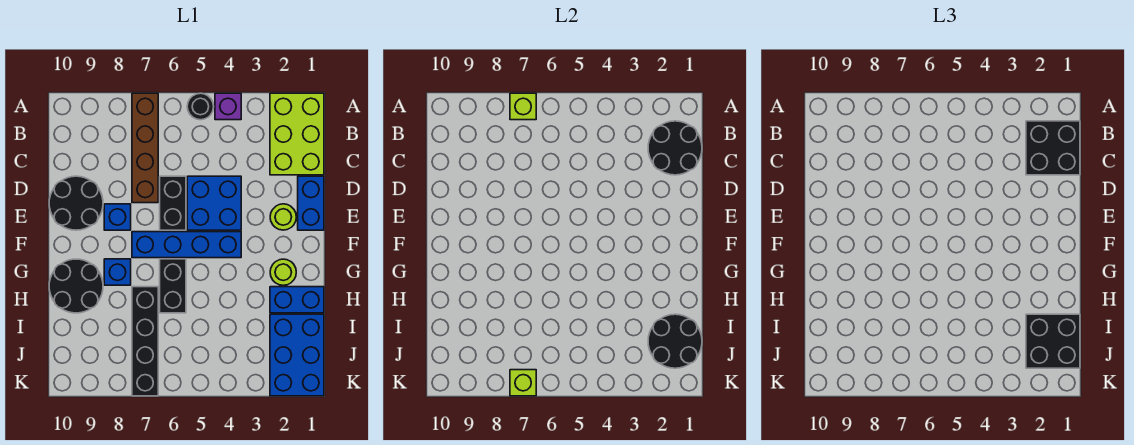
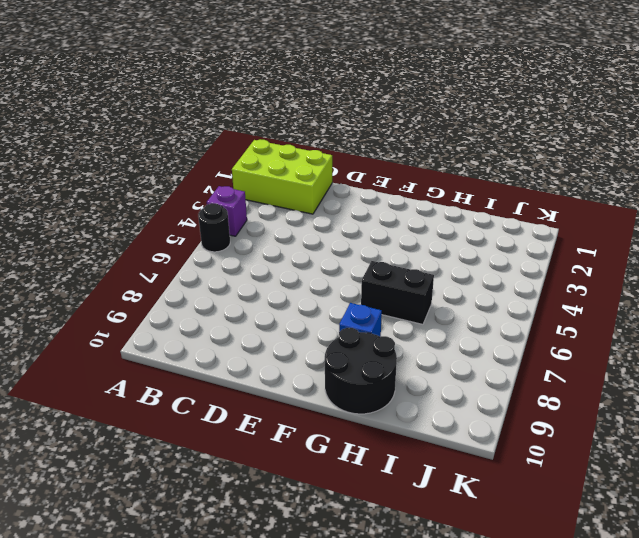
none -> brown 1x4 brick [132,93,158,203]
none -> blue 1x2 brick [298,176,324,230]
none -> blue 2x2 brick [187,176,241,230]

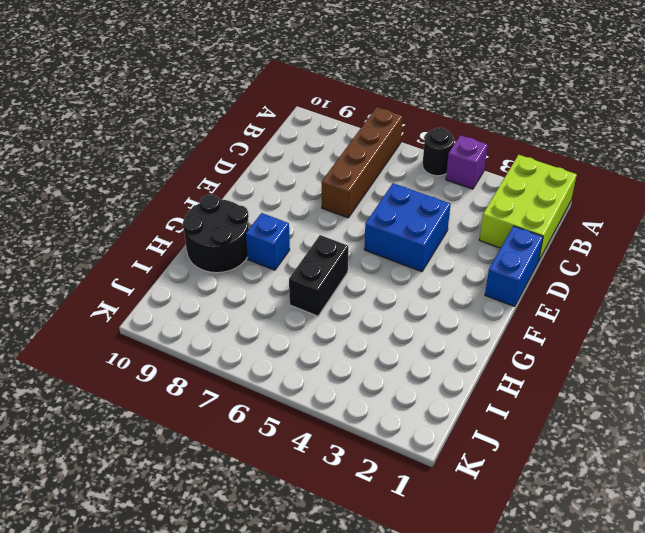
none -> black 1x2 brick [160,176,186,230]
none -> black 2x2 round brick [49,176,103,230]
none -> lime 1x1 round brick [270,204,296,230]

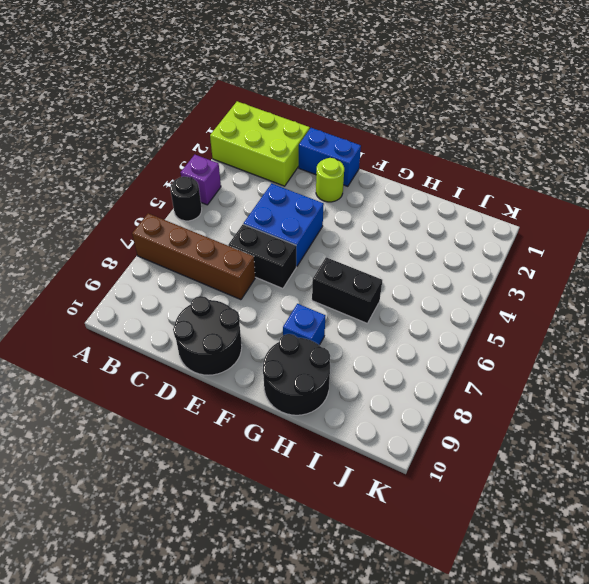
none -> blue 1x1 brick [104,204,131,230]
none -> blue 1x4 brick [132,232,241,258]
none -> lime 1x1 round brick [270,259,296,285]

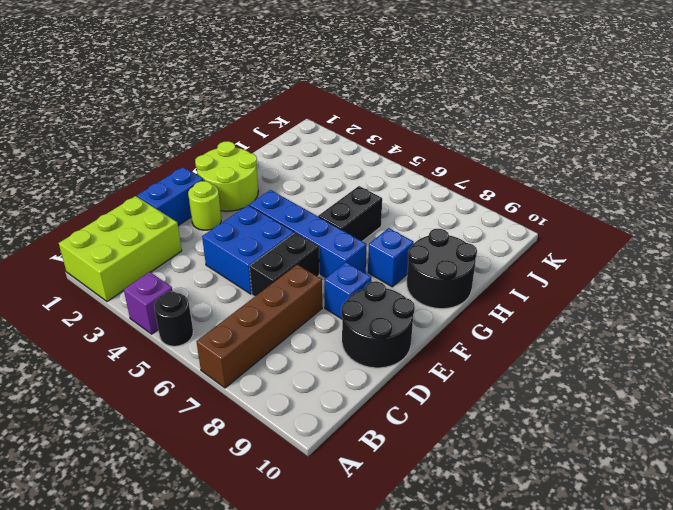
lime 2x2 round brick [195,141,258,211] -> lime 1x1 round brick [270,259,296,285]
none -> blue 1x2 brick [270,287,324,313]
none -> black 1x4 brick [132,287,158,396]
none -> blue 2x3 brick [270,314,324,396]

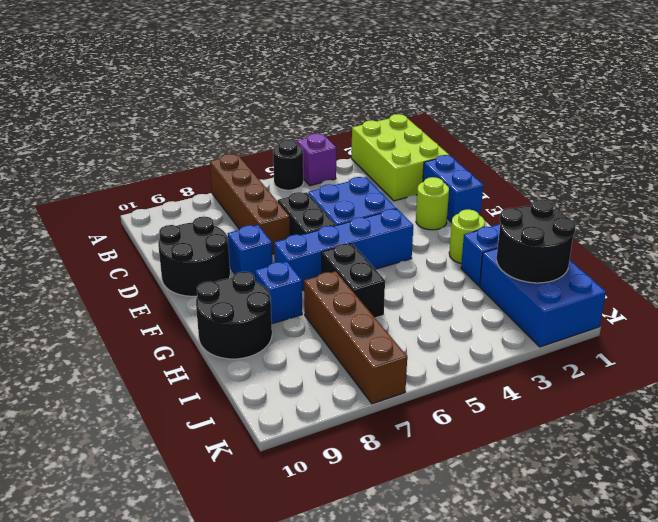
brown 1x4 brick [304,271,407,404] -> black 1x4 brick [132,287,158,396]
none -> lime 1x1 brick [510,93,536,120]
none -> black 2x2 round brick [648,121,702,175]
none -> lime 1x1 brick [510,370,536,396]

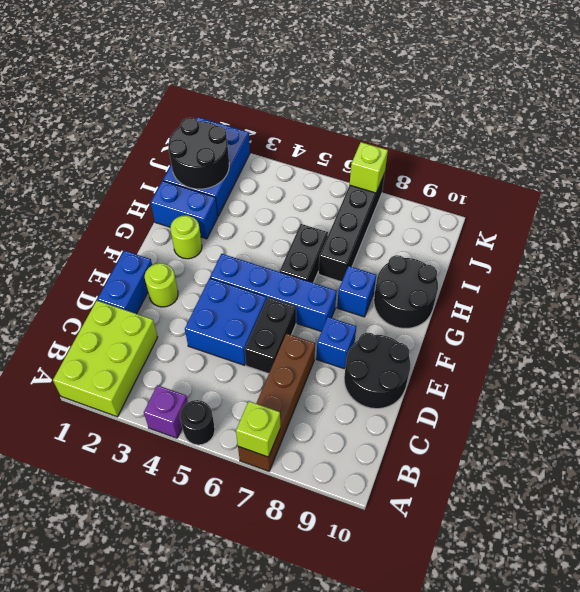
none -> black 2x2 round brick [648,121,702,175]
none -> black 2x2 brick [1026,121,1080,175]
none -> black 2x2 brick [1026,314,1080,368]

